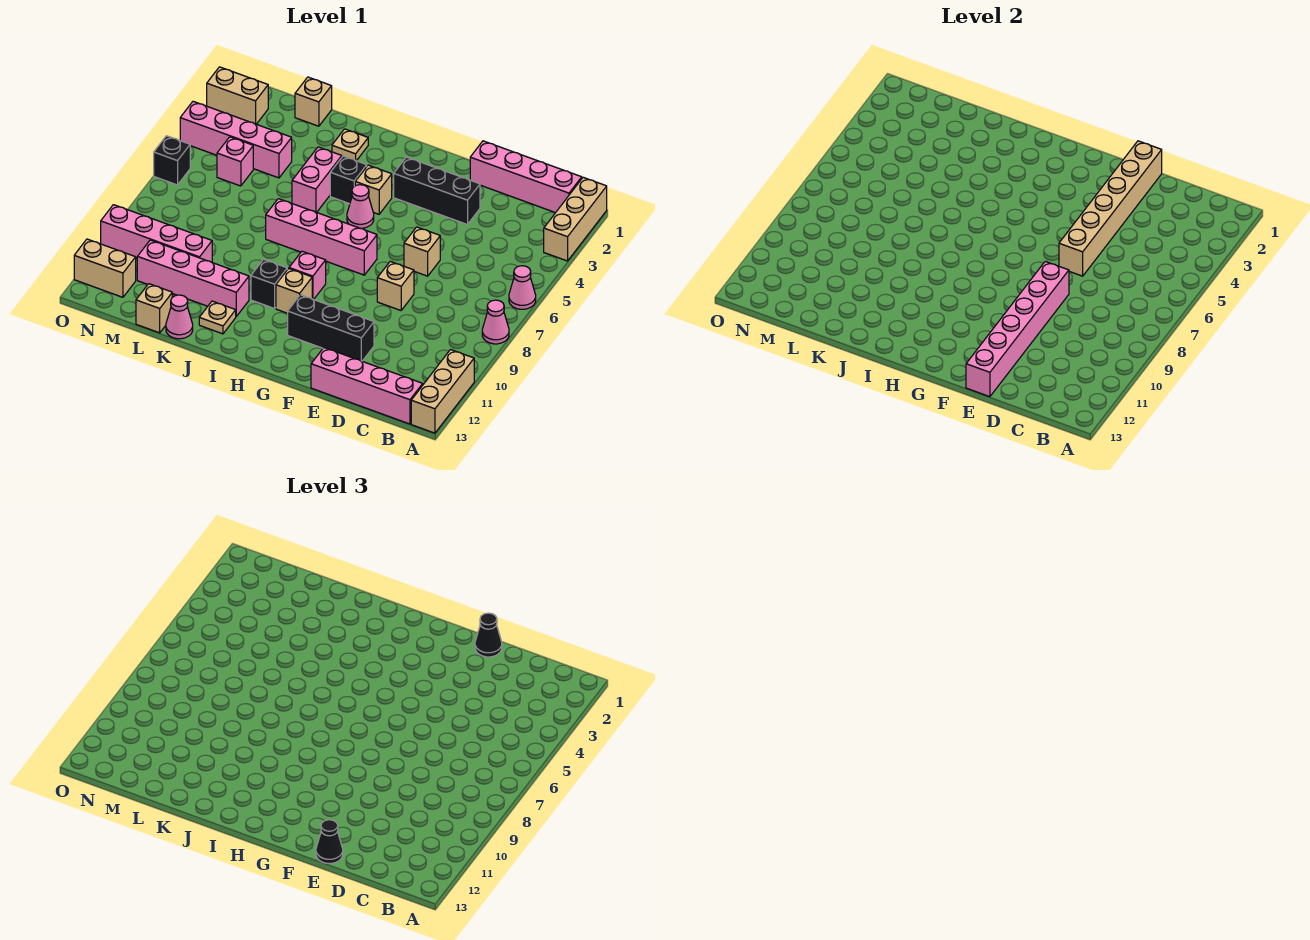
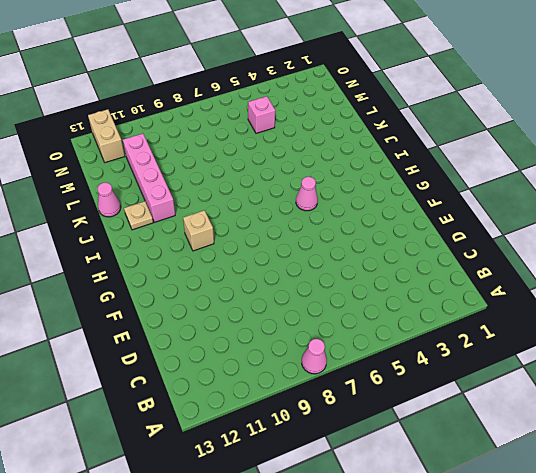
none -> tan 1x3 brick [544,177,607,261]
none -> pink 1x1 cone [509,266,536,309]
none -> tan 1x3 brick [411,350,474,433]
none -> pink 1x4 brick [470,141,582,213]

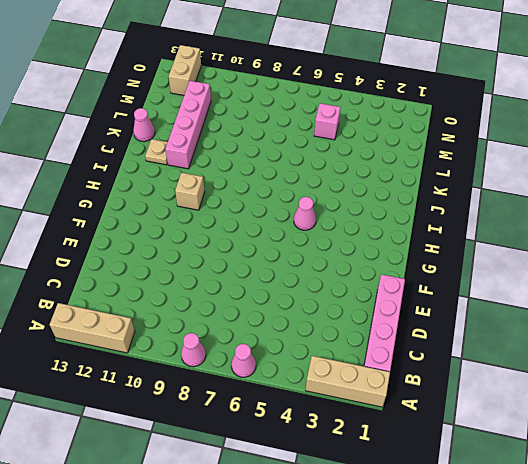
none -> pink 1x4 brick [311,348,423,424]
none -> black 1x3 brick [394,157,480,225]
none -> tan 1x1 brick [404,227,440,276]
none -> tan 1x1 brick [377,261,414,310]

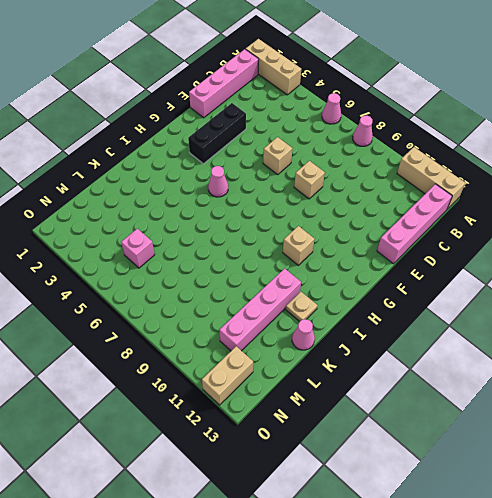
none -> black 1x3 brick [288,295,374,361]
none -> pink 1x4 brick [266,199,377,275]
none -> tan 1x1 brick [355,165,392,214]
none -> pink 1x1 brick [289,251,326,300]

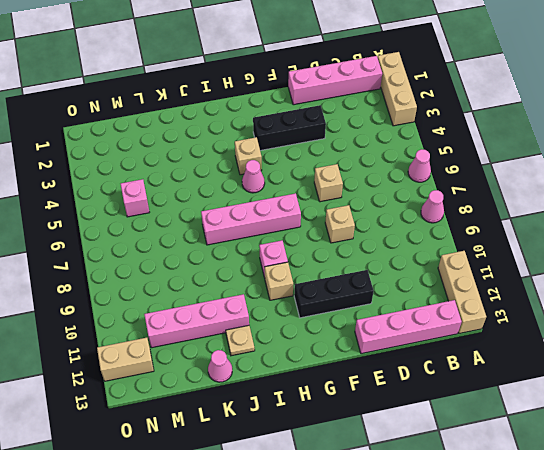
none -> black 1x1 brick [330,156,367,204]
none -> black 1x1 brick [251,259,287,309]
none -> tan 1x1 plate [332,129,368,161]
none -> pink 1x2 brick [292,147,342,212]

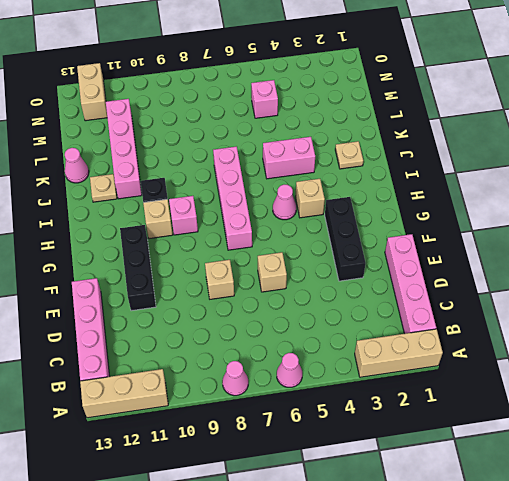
none -> black 1x1 brick [330,156,367,204]
none -> tan 1x1 brick [295,77,332,126]
none -> pink 1x4 brick [180,101,292,178]
none -> pink 1x4 brick [101,205,212,262]

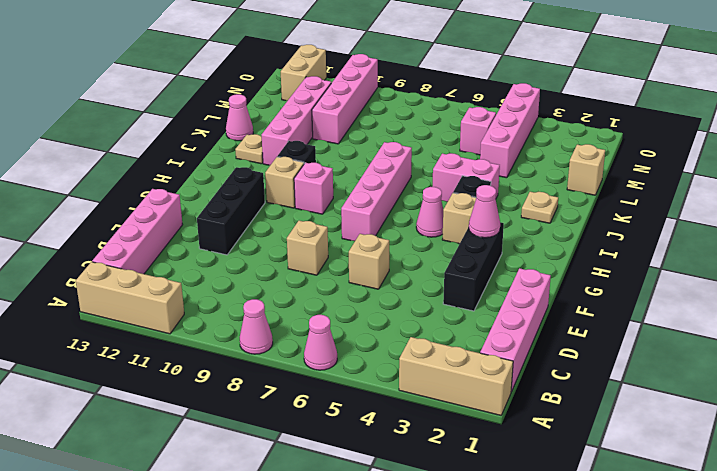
pink 1x1 cone [469,185,500,238] -> none
none -> tan 1x1 brick [136,284,172,333]
none -> tan 1x2 brick [207,67,268,124]
none -> black 1x1 brick [154,136,190,185]
none -> tan 1x6 brick [1059,141,1162,276]

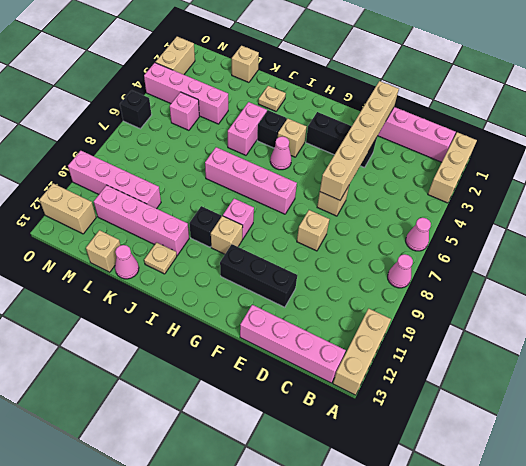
tan 1x2 brick [155,37,195,75] -> tan 1x2 brick turned to [207,67,268,124]
none -> pink 1x6 brick [966,261,1069,397]
none -> black 1x1 cone [475,613,502,657]
none -> black 1x1 cone [316,820,343,863]

